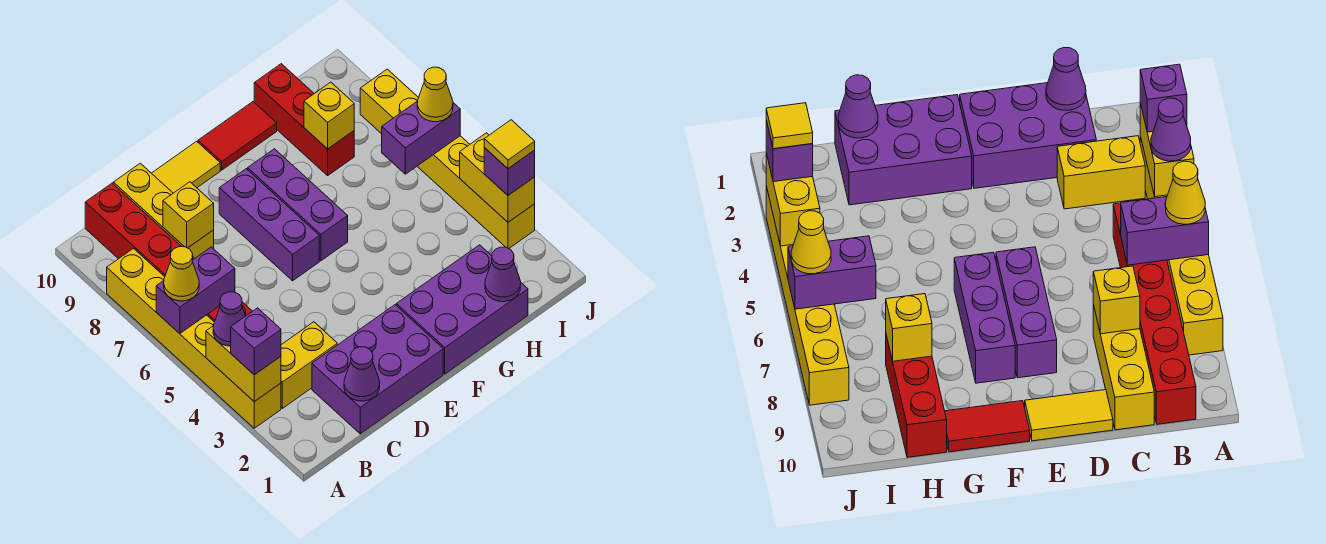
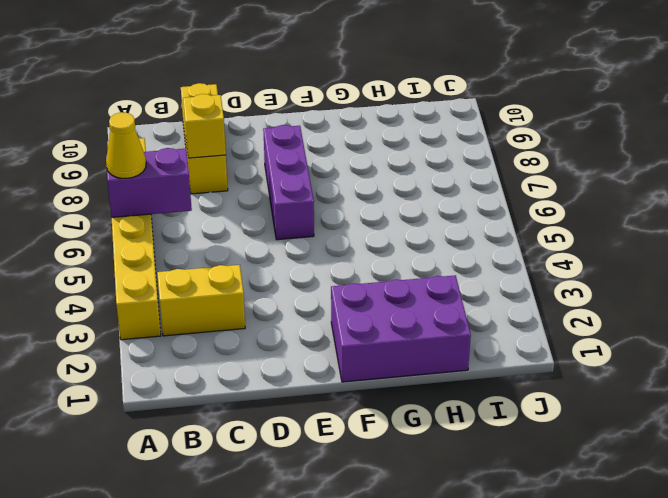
none -> red 1x6 brick [85,183,252,322]
none -> purple 2x3 brick [312,305,443,434]
none -> yellow 1x2 tile [152,141,220,193]

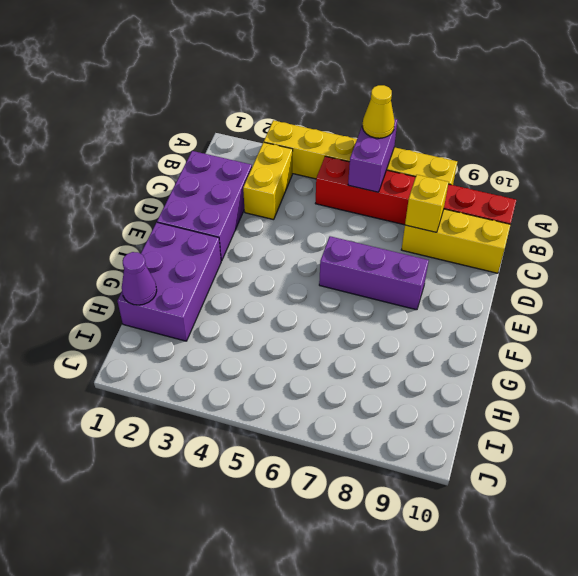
none -> yellow 1x2 tile [152,141,220,193]
none -> purple 1x3 brick [248,149,348,261]
none -> red 1x2 tile [198,102,277,170]

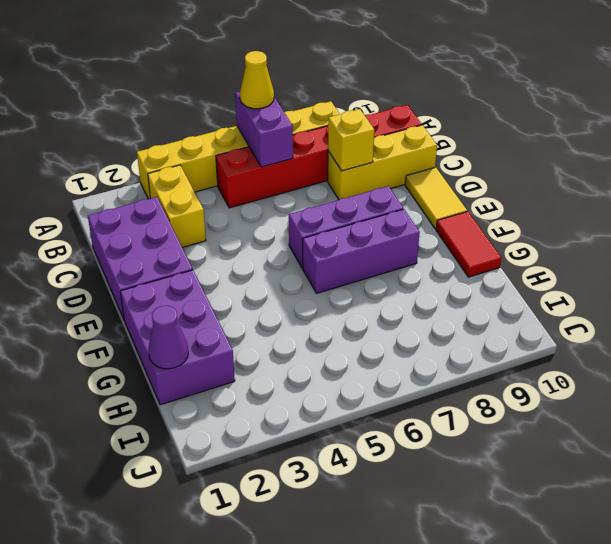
none -> red 1x3 brick [254,64,354,175]
none -> yellow 1x6 brick [360,69,535,249]
none -> yellow 1x2 brick [206,326,281,402]

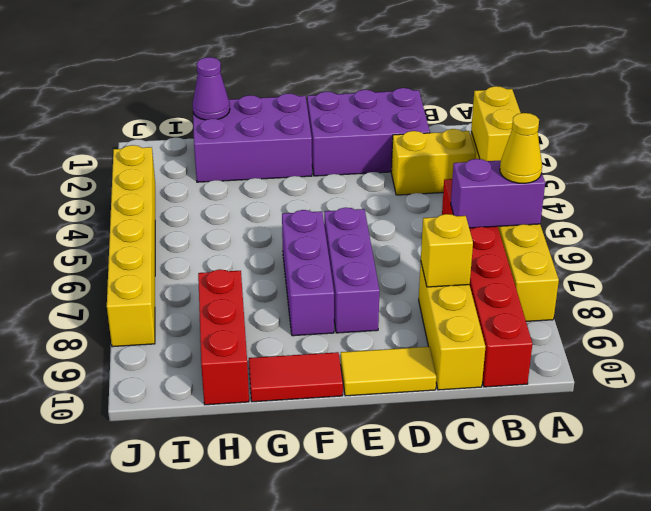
none -> purple 1x1 cone [344,347,380,401]
none -> yellow 1x1 brick [304,82,354,149]
none -> purple 1x2 brick [382,101,460,174]

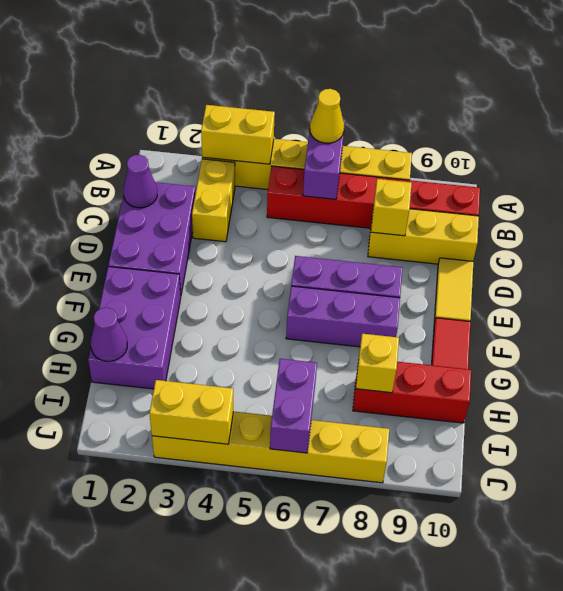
none -> purple 1x1 brick [231,308,281,375]
none -> purple 1x1 cone [213,292,245,346]
none -> purple 1x1 brick [484,148,535,195]

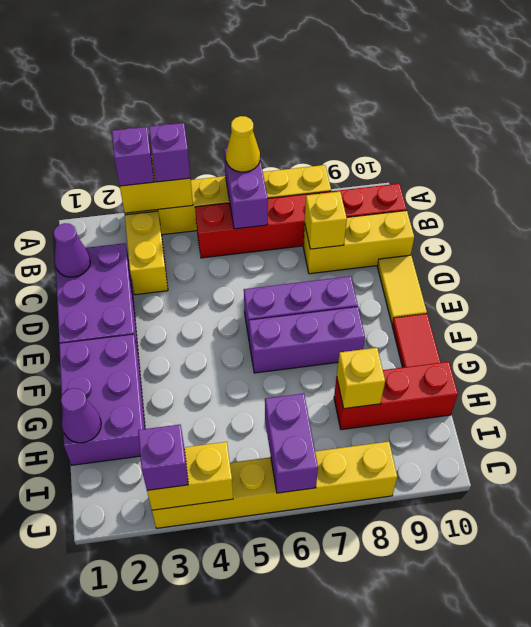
purple 1x1 brick [149,123,190,182] -> purple 1x1 cone [213,292,245,346]
none -> yellow 1x1 cone [417,67,453,122]
none -> yellow 1x1 tile [484,120,535,169]

